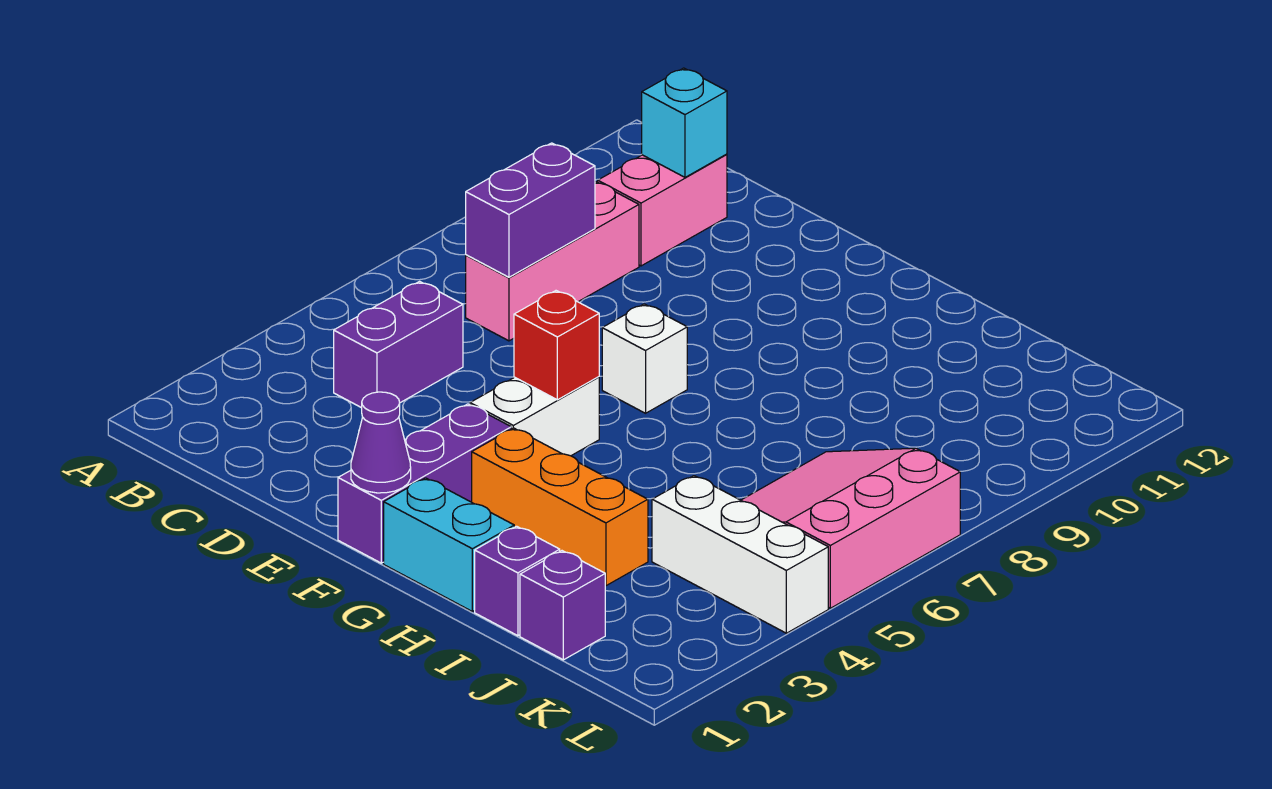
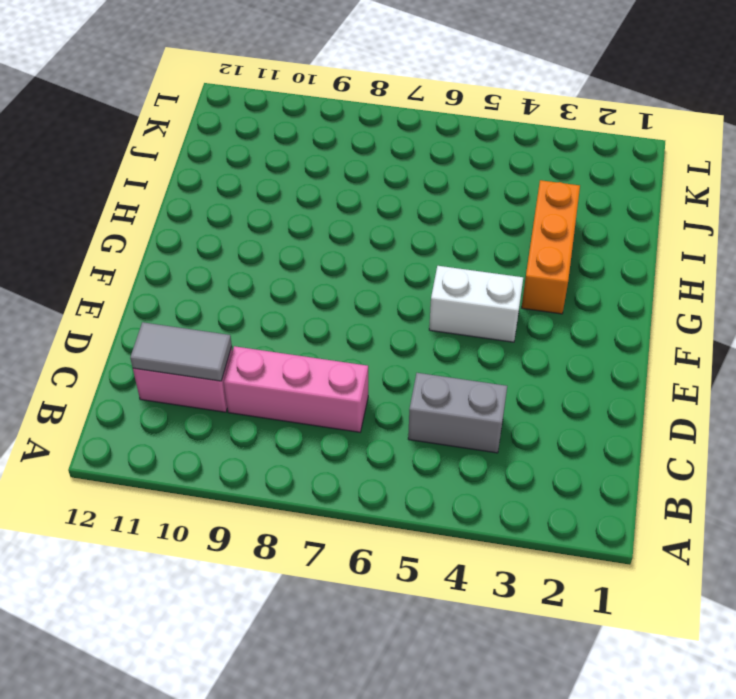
grey 1x2 brick [408,373,507,453] -> purple 1x2 brick [334,281,463,408]
grey 1x2 tile [130,322,232,381] -> cyan 1x1 brick [642,68,727,177]
none -> purple 1x3 brick [338,404,511,563]
none -> white 1x1 brick [602,304,687,413]
none -> cyan 1x2 brick [384,478,514,611]

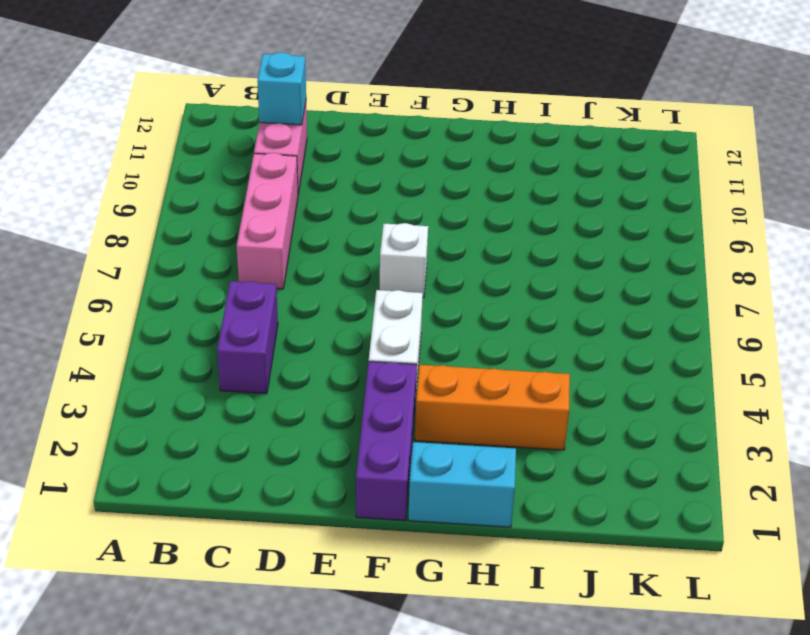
none -> purple 1x1 brick [475,526,560,636]
none -> purple 1x1 brick [520,551,605,660]
none -> white 1x3 brick [652,476,828,633]

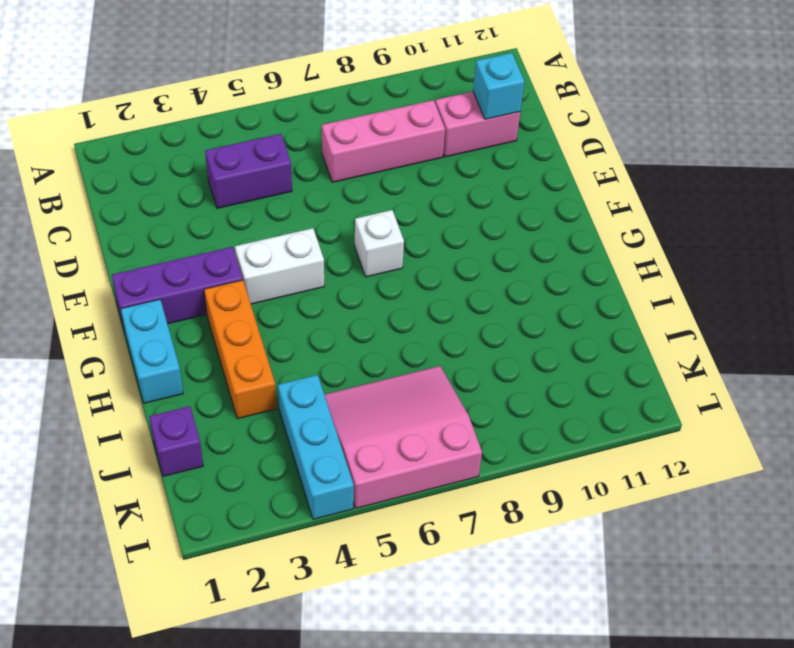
cyan 1x3 brick [278,375,354,519] -> white 1x3 brick [652,476,828,633]
none -> purple 1x1 brick [475,526,560,636]
none -> purple 1x2 brick [466,143,595,277]
none -> purple 1x1 cone [351,392,411,493]

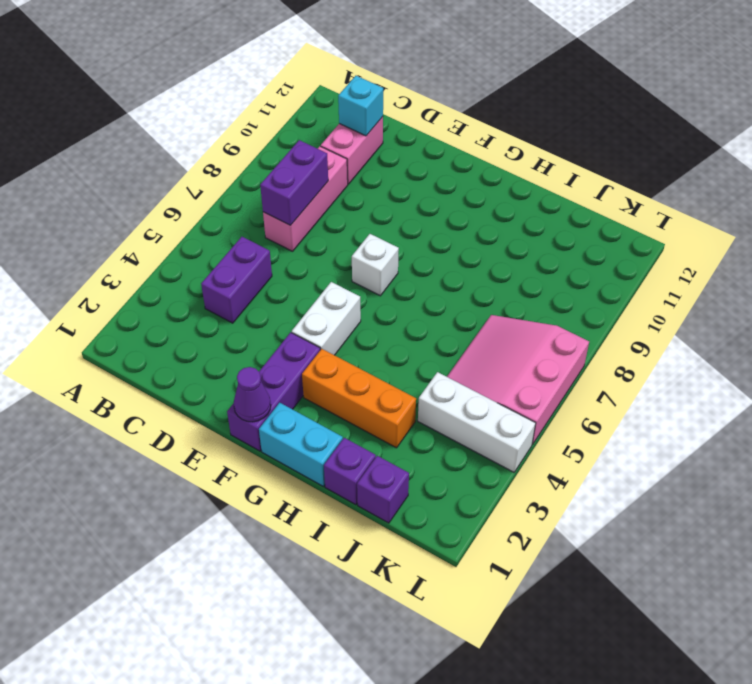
none -> red 1x1 brick [514,291,599,400]

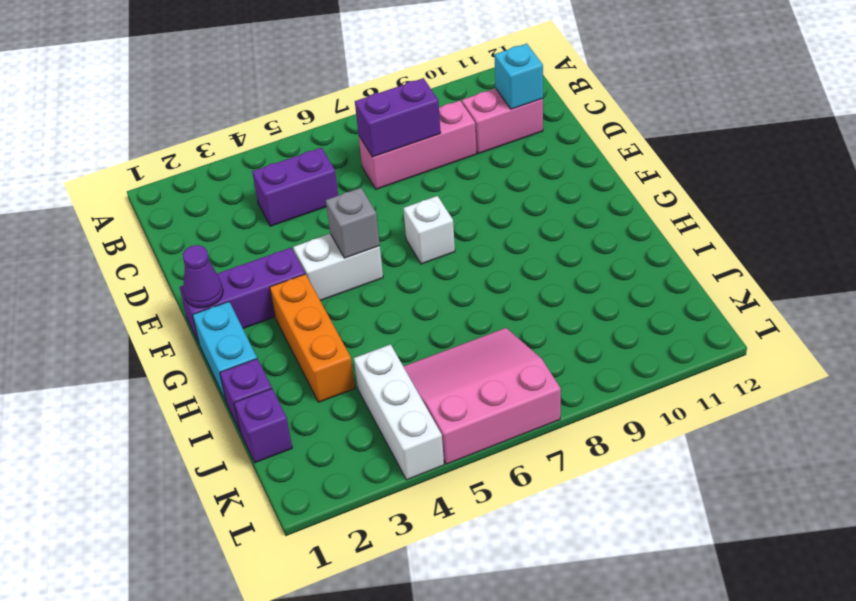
grey 1x1 brick [326,188,380,258] -> red 1x1 brick [514,291,599,400]

